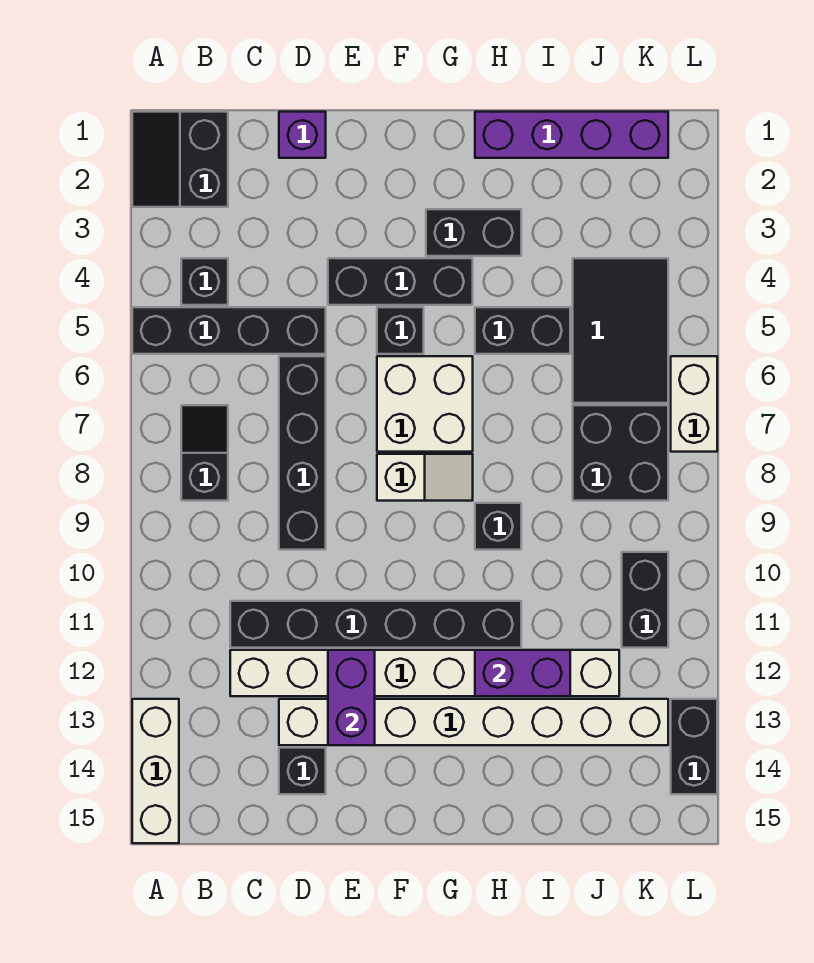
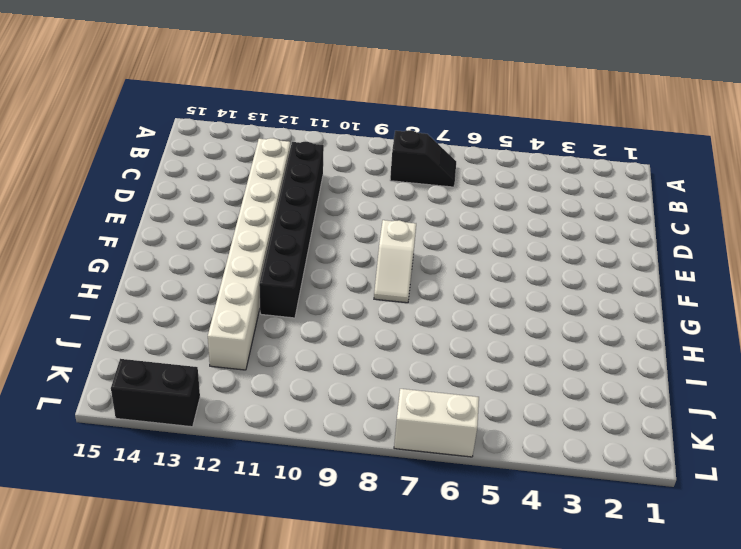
none -> black 2x2 slope [132,112,228,207]
none -> black 1x4 brick [132,307,326,354]
none -> white 1x3 brick [132,699,179,843]

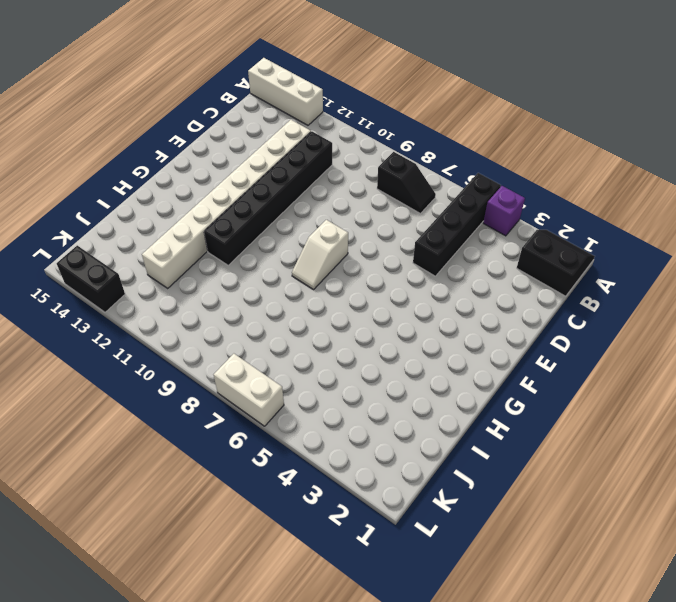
purple 1x1 brick [483,186,525,236] -> purple 1x1 brick moved to [279,112,326,158]
none -> black 1x1 brick [181,258,228,305]
none -> black 1x4 brick [279,356,326,550]
none -> white 1x8 brick [279,699,668,745]

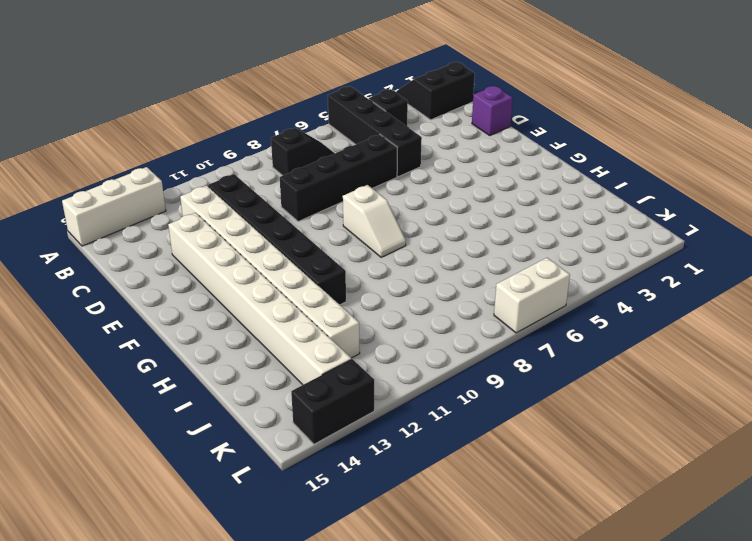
none -> black 1x1 brick [279,748,326,794]
none -> black 1x3 brick [328,258,473,305]
none -> black 1x1 brick [377,307,424,354]

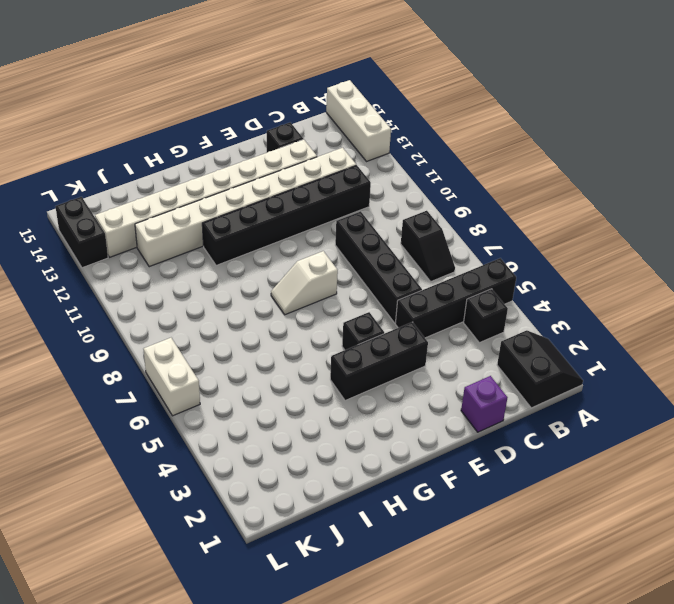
none -> white 2x2 brick [377,356,473,452]
none -> black 1x2 brick [426,209,521,256]
none -> purple 1x4 brick [475,112,668,158]

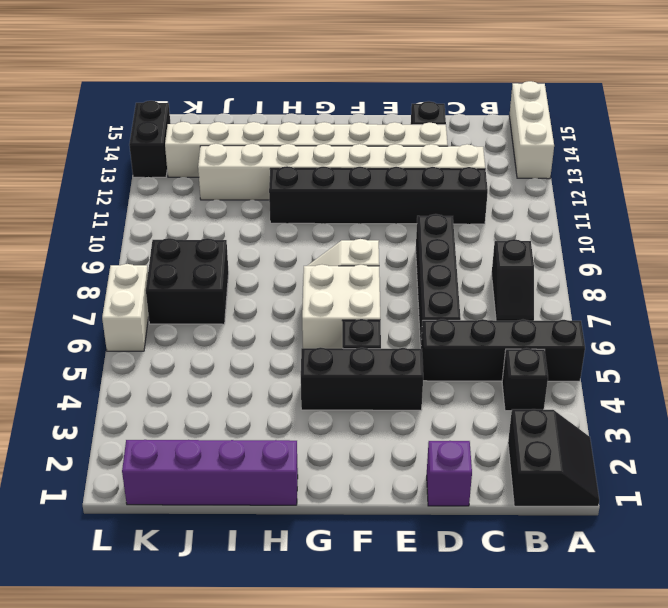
none -> black 1x2 brick [426,209,521,256]
none -> black 1x2 brick [475,307,570,354]
none -> black 1x1 brick [475,503,521,550]

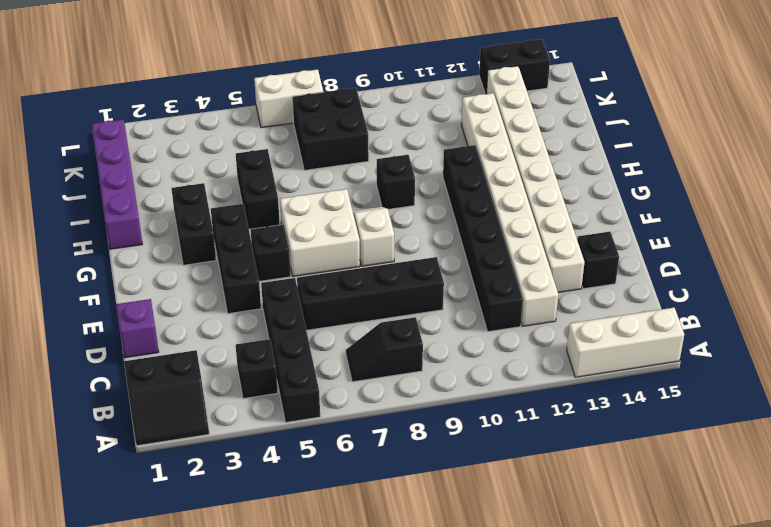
none -> black 2x3 tile [573,258,668,403]
none -> black 1x2 brick [622,552,668,648]
none -> purple 1x2 brick [328,650,375,745]

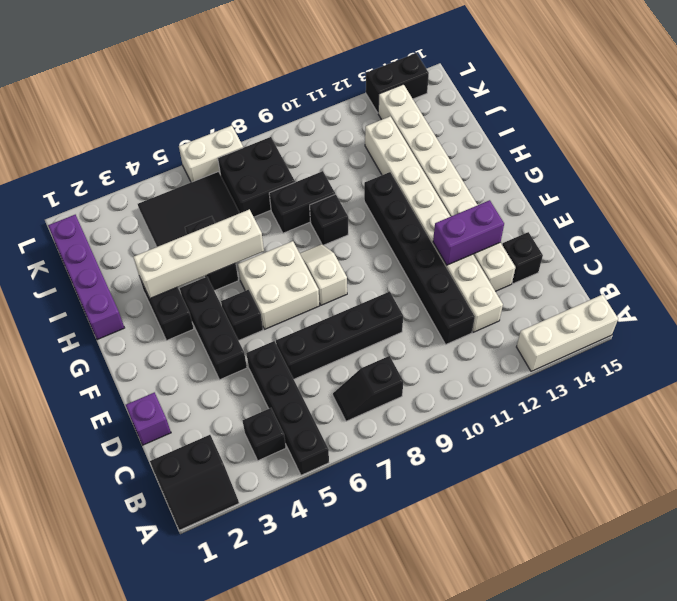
white 1x4 brick [133,209,264,298] -> none
black 1x2 brick [269,171,335,233] -> black 1x2 brick moved to [622,552,668,648]
none -> purple 1x2 brick [475,650,570,696]

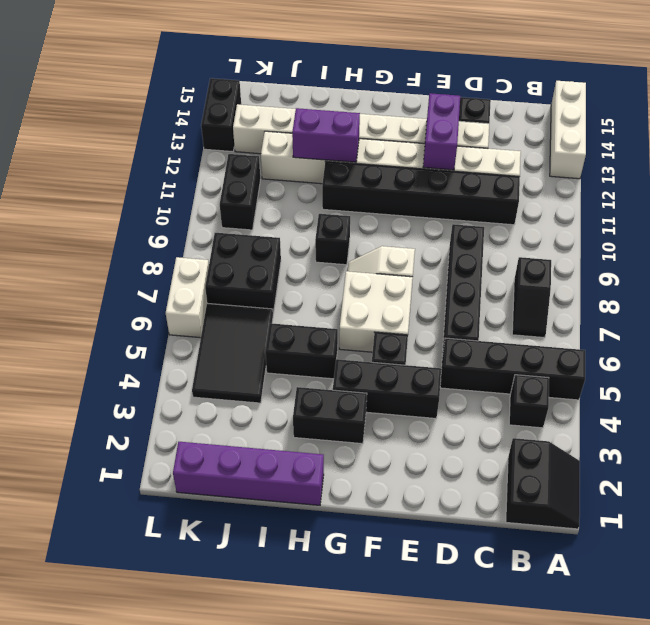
none -> purple 1x1 brick [279,112,326,158]

